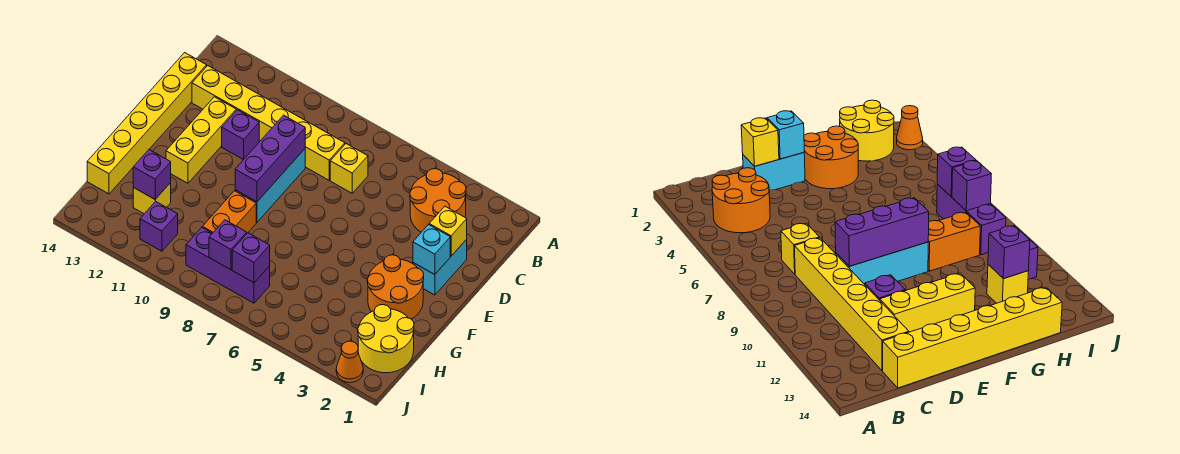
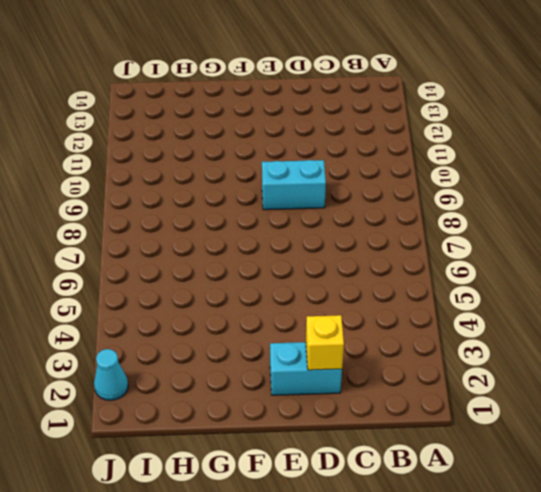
cyan 1x2 brick [262,160,326,210] -> cyan 1x3 brick [235,149,305,222]
cyan 1x1 cone [94,349,128,400] -> orange 1x1 cone [336,341,363,383]
none -> orange 2x2 round brick [410,169,466,232]
none -> yellow 1x1 brick [330,144,368,193]
none -> yellow 1x6 brick [192,66,345,180]

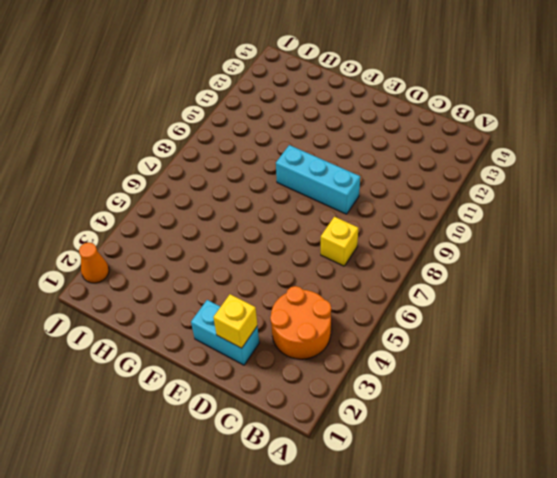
none -> yellow 1x6 brick [192,66,345,180]
none -> yellow 1x6 brick [87,53,207,194]
none -> purple 1x1 brick [222,110,259,160]

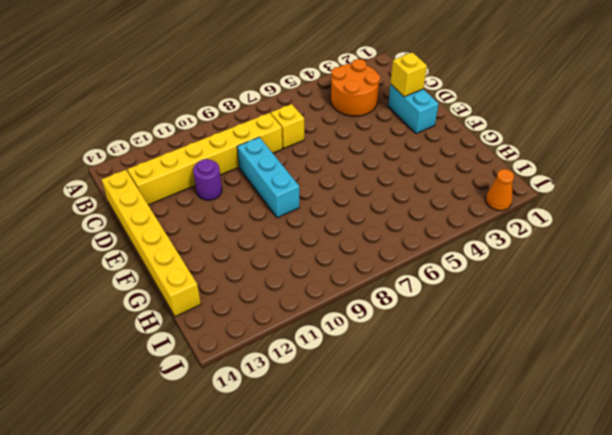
purple 1x1 round brick [193,159,222,200] -> purple 1x1 brick [222,110,259,160]
none -> yellow 1x3 brick [166,97,236,183]
none -> orange 2x2 round brick [367,255,424,319]
none -> orange 1x2 brick [202,191,256,233]

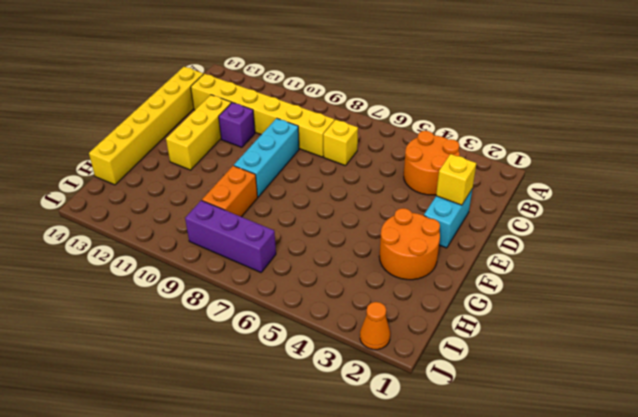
none -> yellow 2x2 round brick [358,305,414,373]
none -> yellow 1x1 brick [133,183,171,214]
none -> purple 1x1 brick [140,201,178,251]

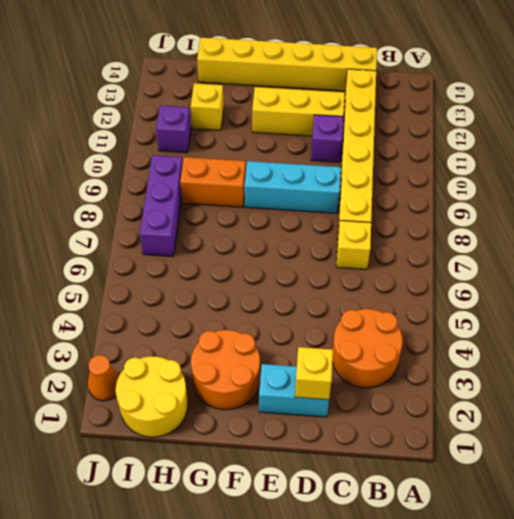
none -> purple 1x3 brick [235,115,305,202]
none -> cyan 1x1 brick [413,225,450,275]
none -> purple 1x1 brick [133,150,171,199]

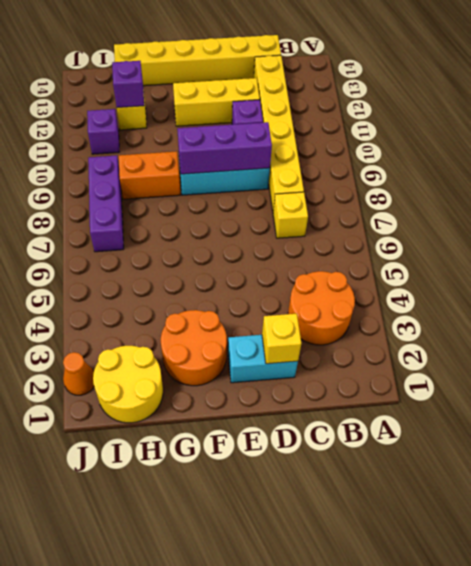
none -> cyan 1x1 brick [413,225,450,275]
none -> purple 1x1 brick [232,233,270,283]
none -> purple 1x1 brick [209,220,247,270]

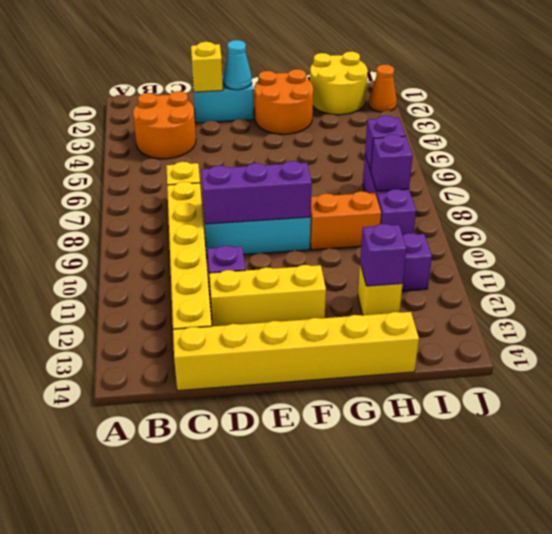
cyan 1x1 cone [223,40,252,90] -> cyan 1x1 brick [413,225,450,275]

